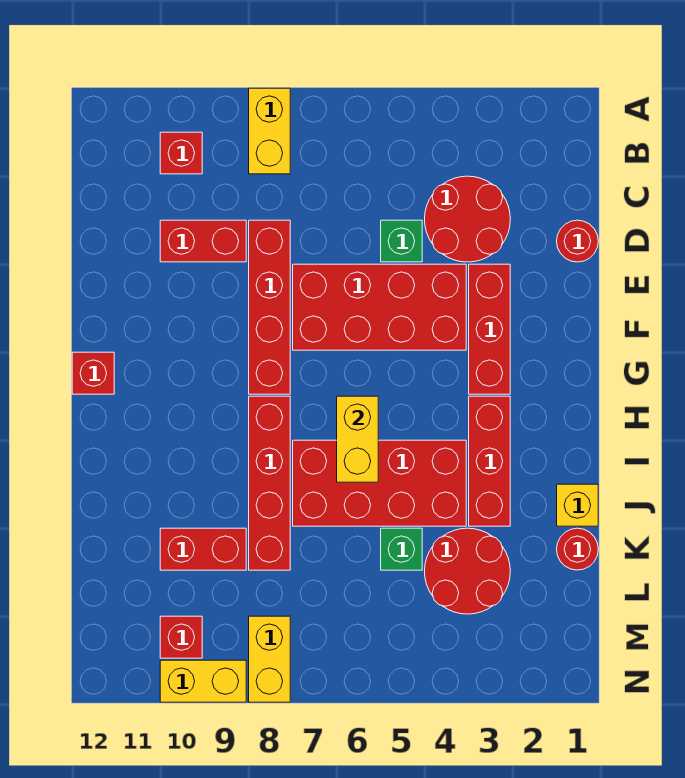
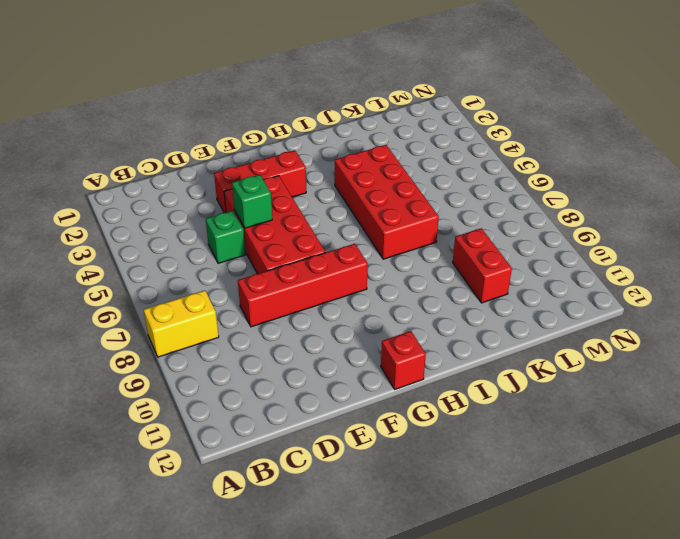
green 1x1 brick [232,175,272,228] -> green 1x1 brick moved to [381,528,422,570]
none -> red 1x1 brick [160,132,202,174]
none -> red 2x2 round brick [425,176,510,262]
none -> red 1x1 round brick [557,220,598,262]

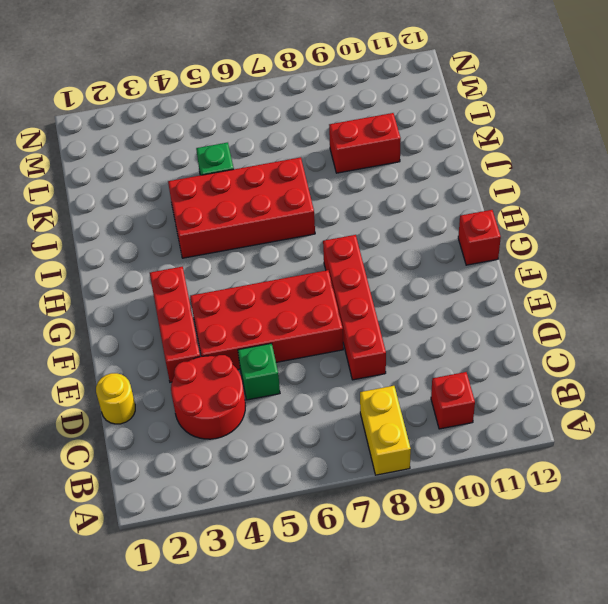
yellow 1x1 round brick [96,373,135,424] -> red 1x1 round brick [557,220,598,262]
none -> red 1x2 brick [160,220,246,262]
none -> red 1x3 brick [469,396,510,526]
none -> red 1x4 brick [249,396,290,570]

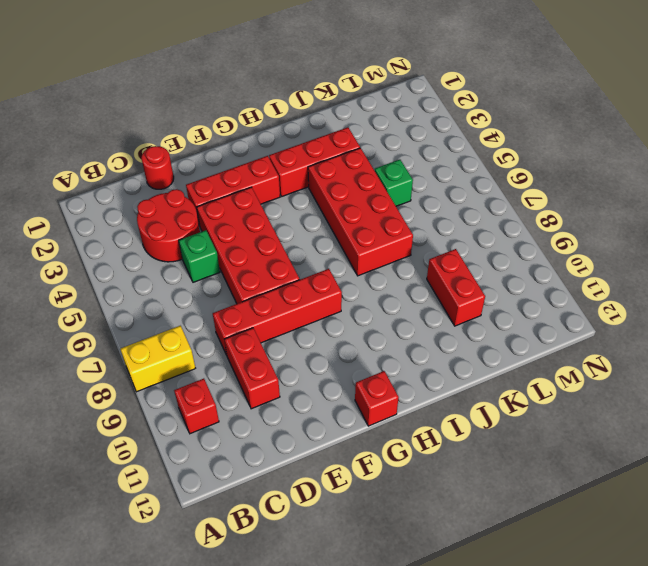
none -> red 1x4 brick [249,396,290,570]
none -> yellow 1x1 brick [557,484,598,526]
none -> red 1x1 round brick [557,528,598,570]

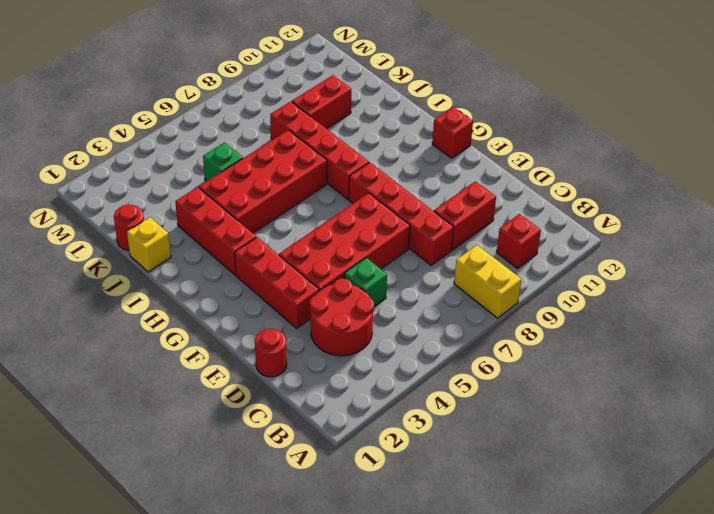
none -> red 2x2 round brick [425,528,510,614]
none -> yellow 1x2 brick [249,616,290,702]
none -> red 1x1 brick [160,616,202,658]

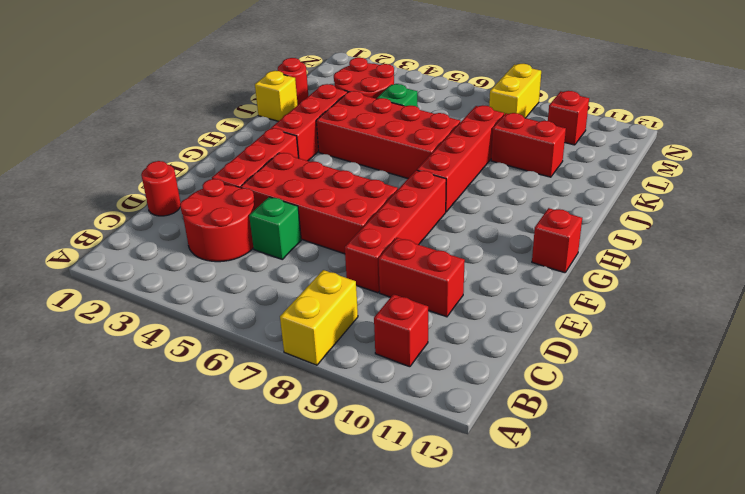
none -> yellow 1x2 brick [160,660,246,702]
none -> yellow 1x2 brick [337,396,378,482]

